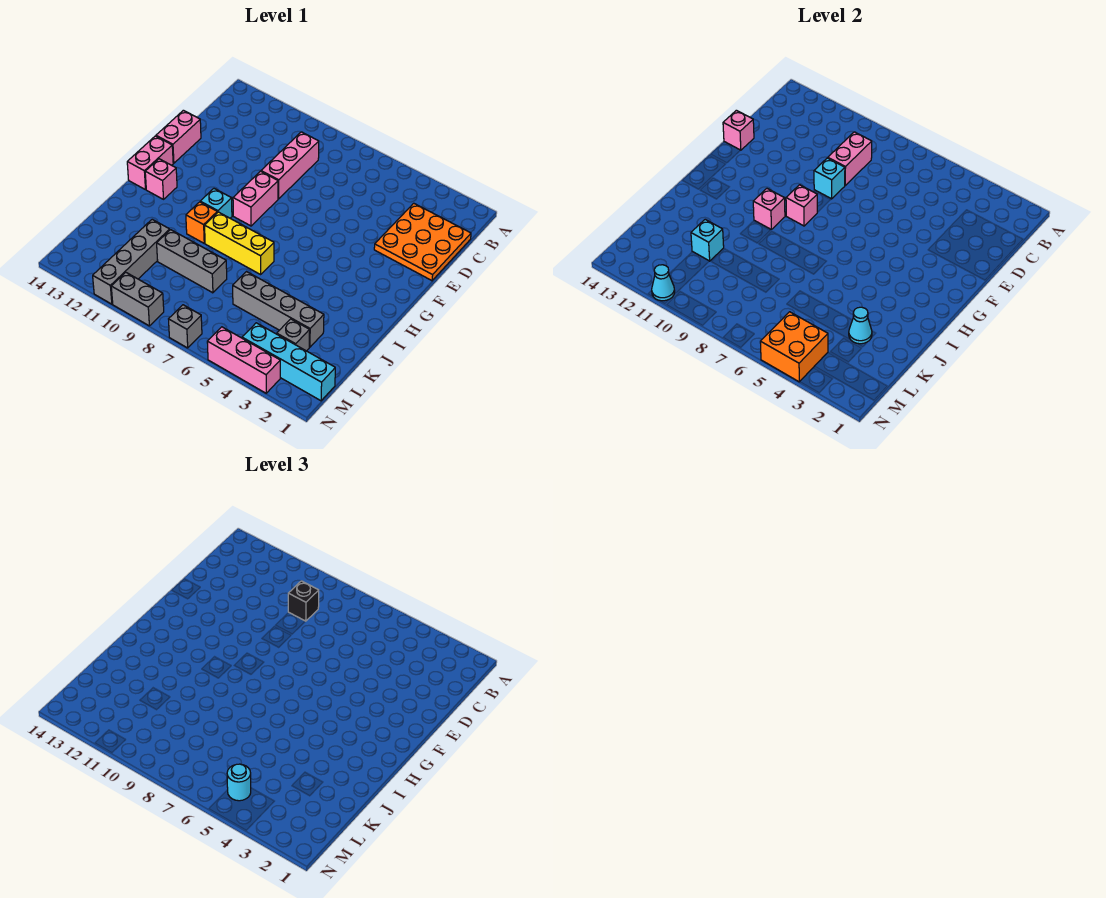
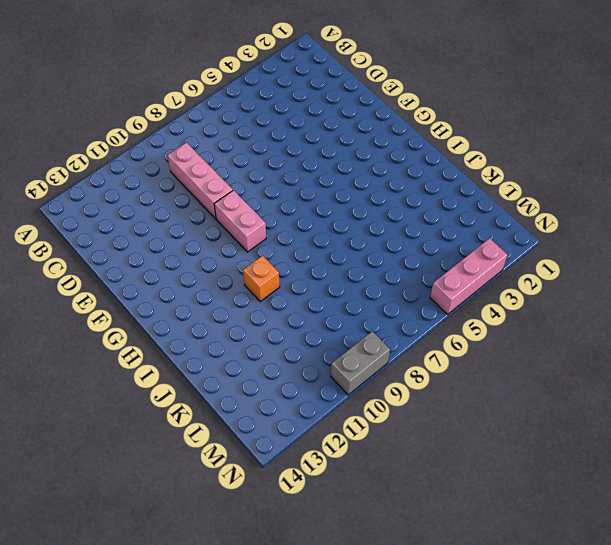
none -> orange 3x3 plate [374,203,471,281]
none -> pink 1x2 brick [156,110,201,163]
none -> pink 1x2 brick [127,136,173,190]

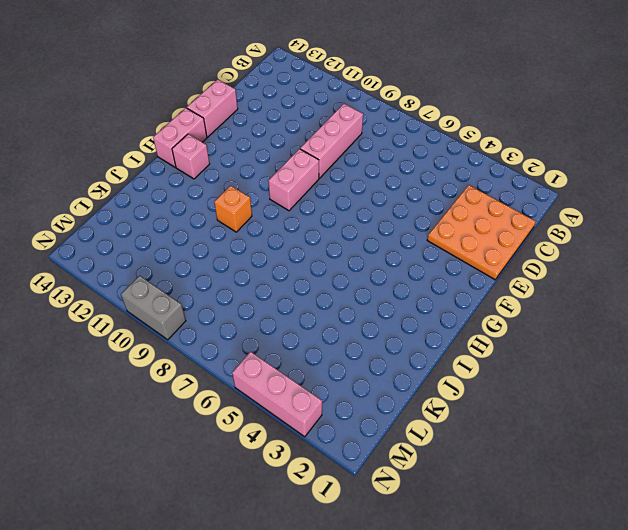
none -> cyan 1x1 brick [200,189,232,218]
none -> yellow 1x3 brick [205,212,274,274]
none -> grey 1x4 brick [233,272,324,347]

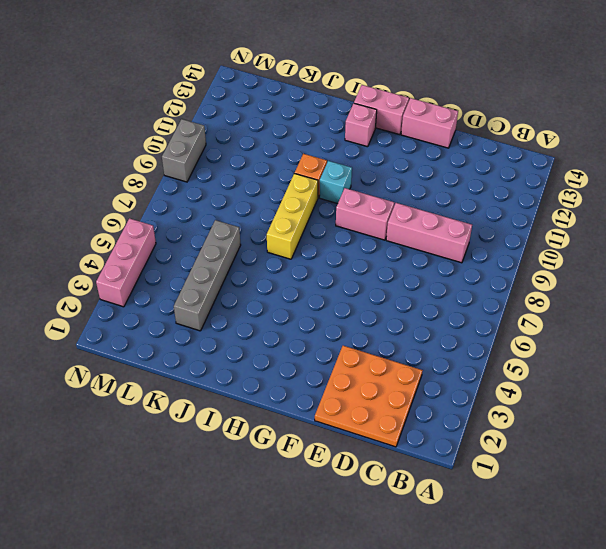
none -> grey 1x3 brick [157,230,227,293]
none -> grey 1x4 brick [93,219,170,304]
none -> grey 1x1 brick [277,319,310,351]

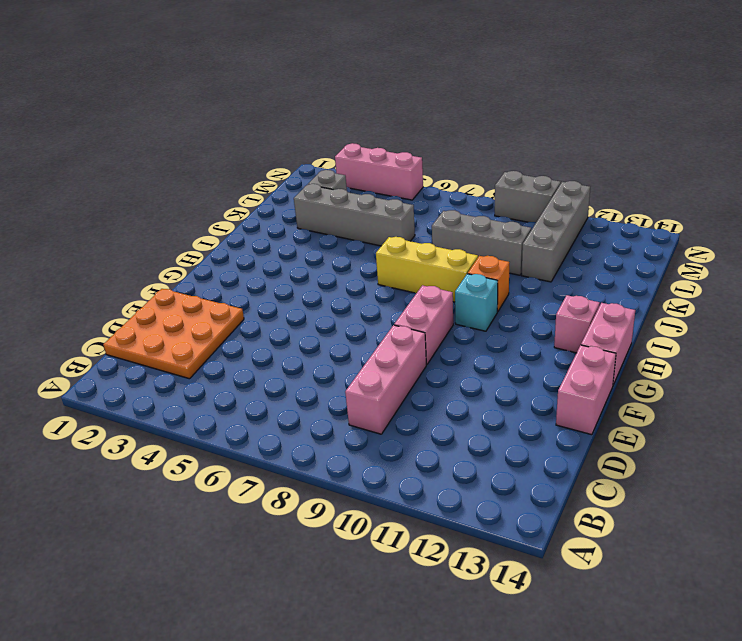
none -> cyan 1x4 brick [242,323,335,401]
none -> grey 1x1 brick [169,305,202,348]
none -> pink 1x2 brick [828,132,872,185]

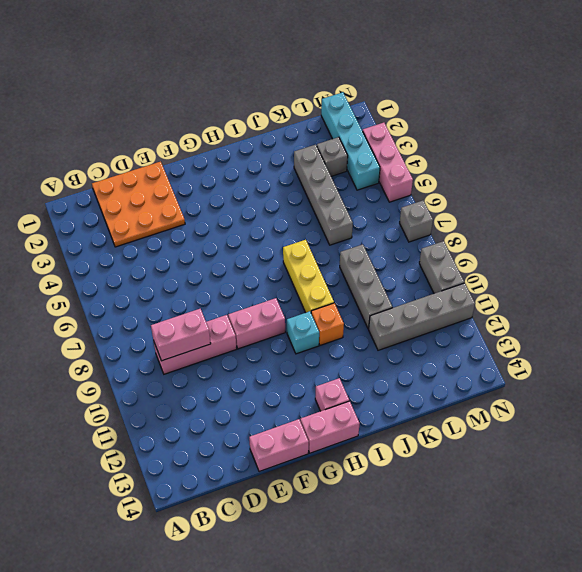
none -> cyan 1x1 brick [814,158,845,199]
none -> pink 1x1 brick [723,110,754,150]
none -> pink 1x1 brick [786,185,817,226]

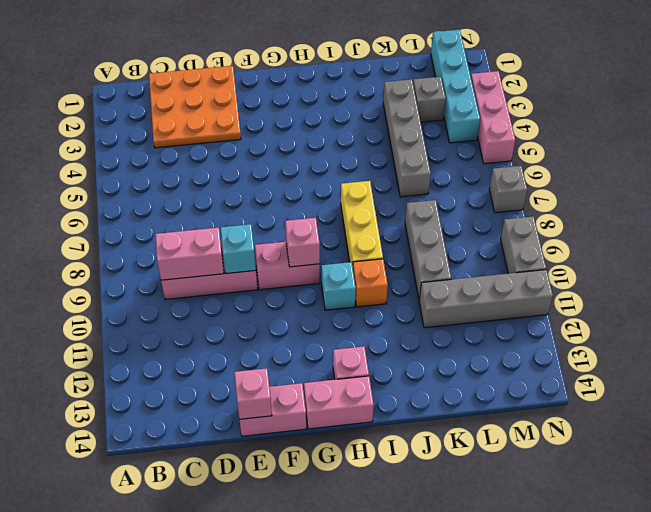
none -> pink 1x1 brick [753,189,785,230]
none -> cyan 1x1 cone [849,307,872,344]
none -> cyan 1x1 brick [691,219,724,261]

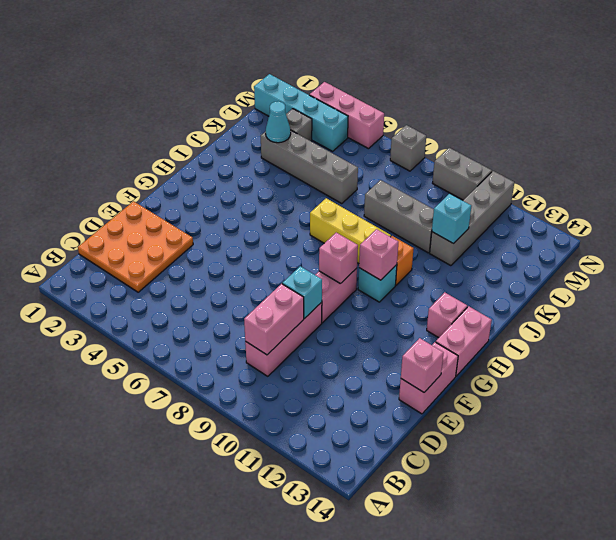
none -> orange 2x2 brick [760,312,828,382]
none -> cyan 1x1 cone [652,265,675,301]
none -> black 1x1 brick [288,581,319,621]

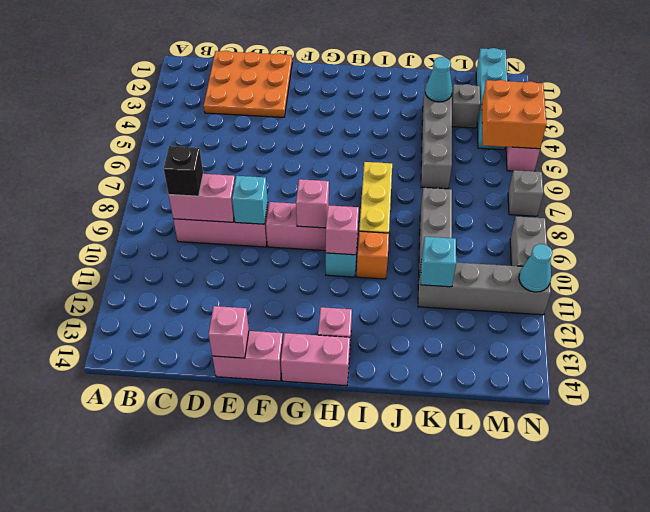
none -> cyan 1x1 round brick [227,764,251,801]

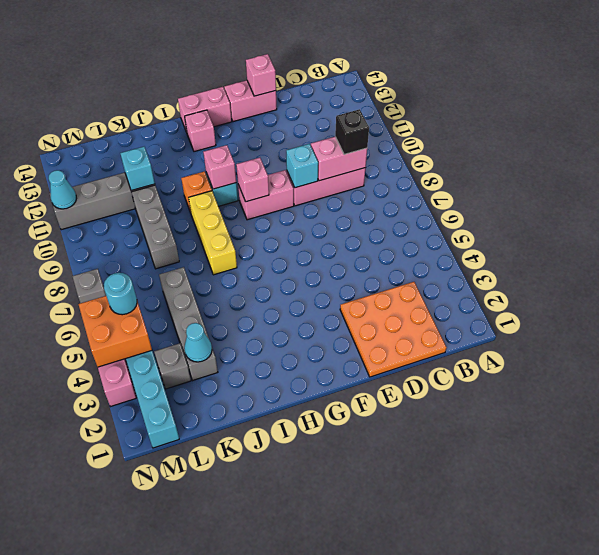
none -> grey 1x2 brick [111,272,164,326]

